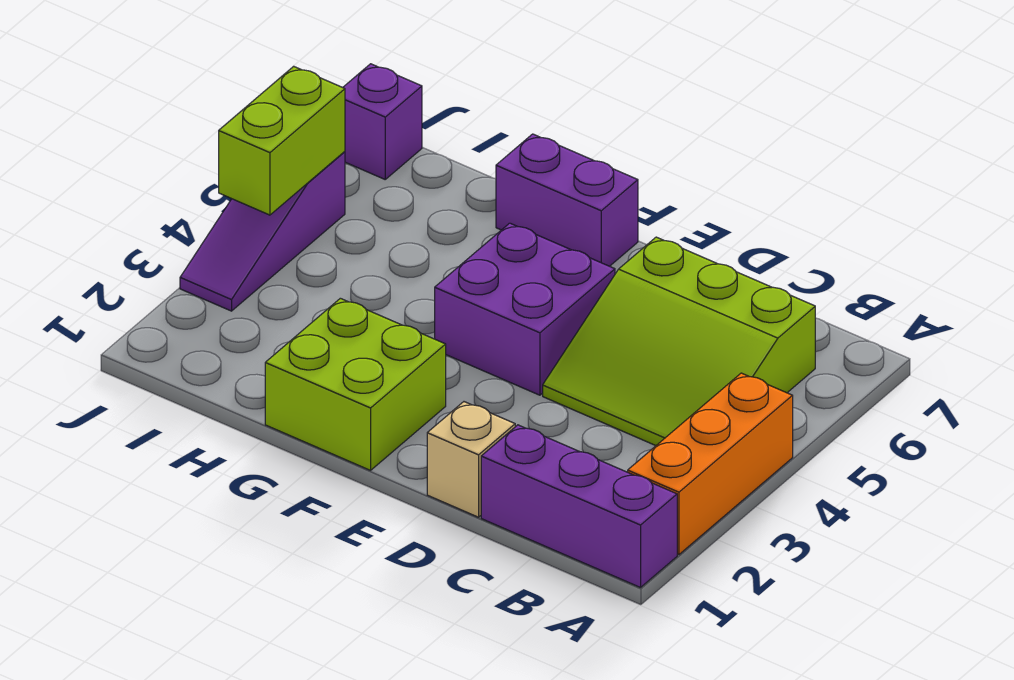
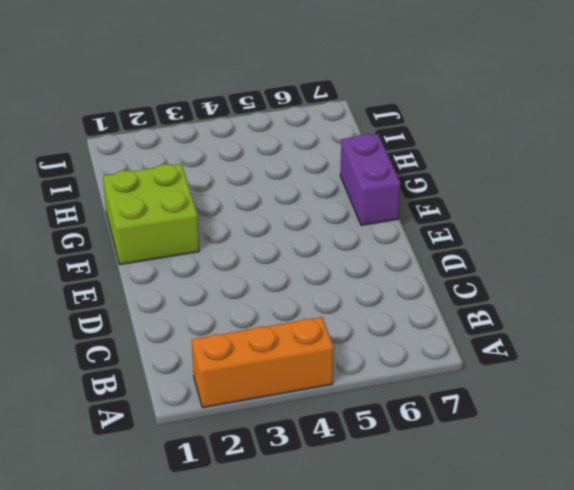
none -> purple 1x3 brick [481,425,677,588]
none -> lime 3x3 slope [543,237,815,446]

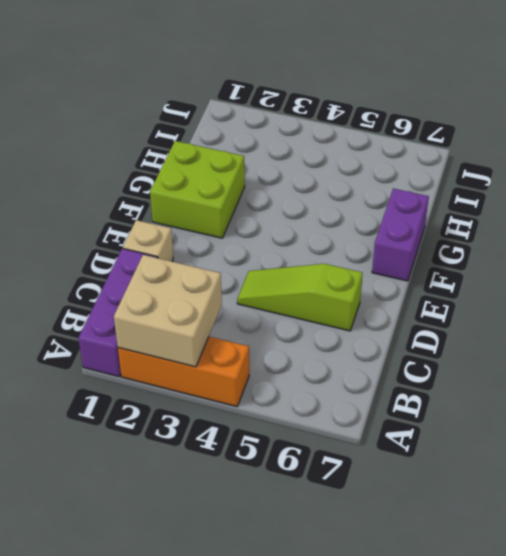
tan 2x2 brick [114,255,222,367] -> none
lime 1x3 slope [237,264,363,331] -> lime 3x3 slope [543,237,815,446]
none -> purple 2x2 brick [435,223,615,395]
none -> purple 1x3 slope [180,152,345,311]

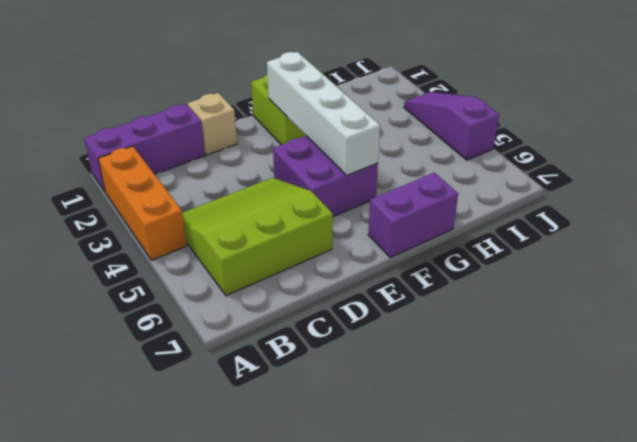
white 1x4 brick [267,52,380,175] -> none
none -> purple 1x1 brick [343,64,422,179]
none -> lime 1x2 brick [219,66,345,215]

